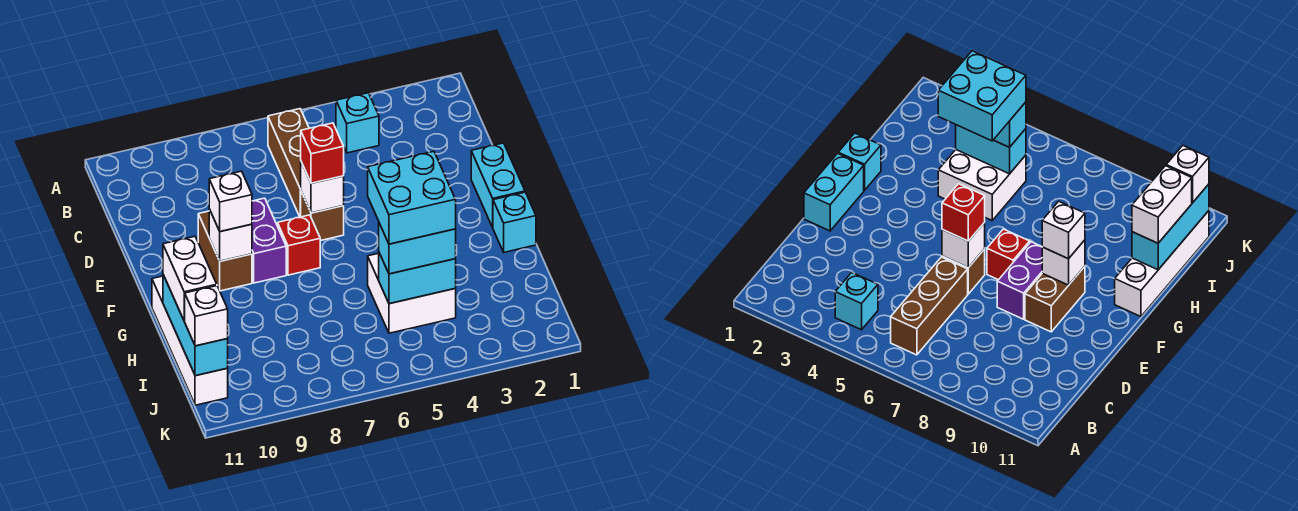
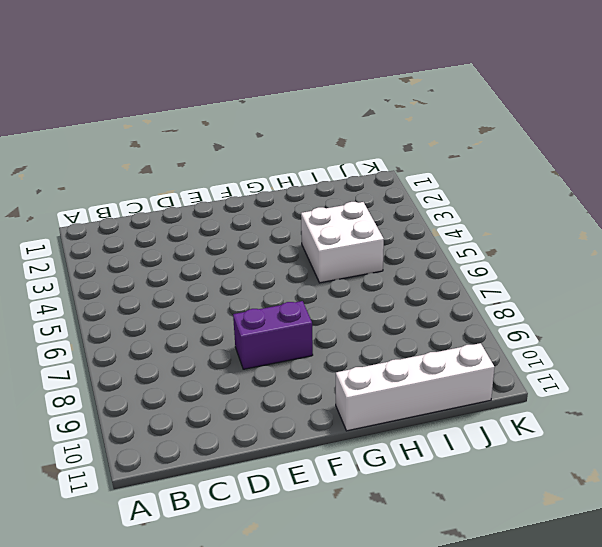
none -> cyan 1x1 brick [336,93,379,153]
none -> brown 1x3 brick [268,109,309,217]
none -> cyan 1x2 brick [471,143,525,227]

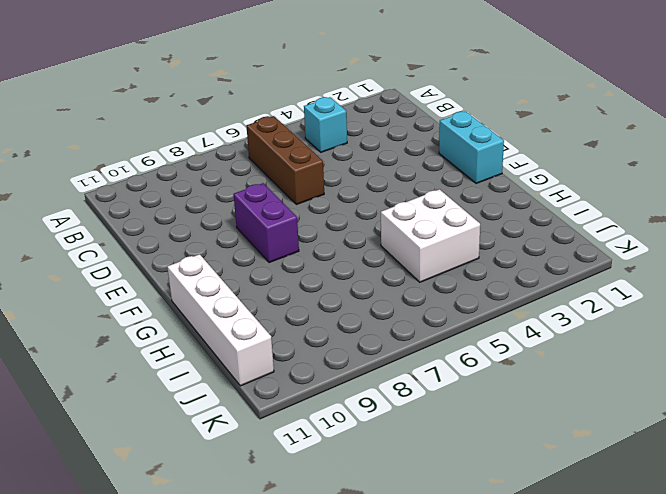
none -> brown 1x1 brick [301,192,344,241]
none -> brown 1x2 brick [198,211,252,291]
none -> red 1x1 brick [278,215,320,275]

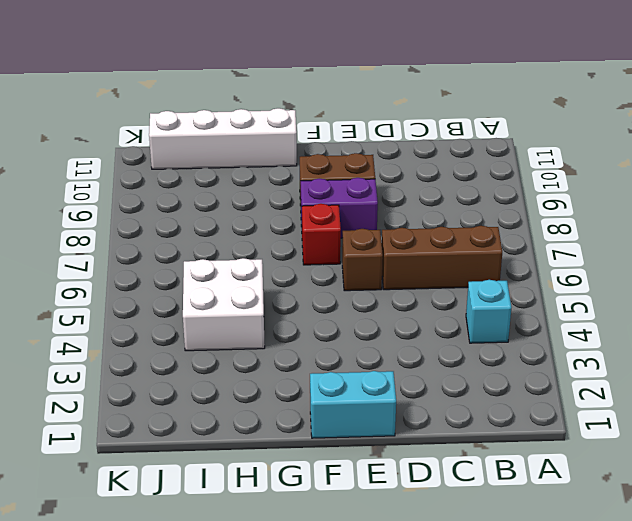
none -> cyan 1x1 brick [493,192,536,252]
none -> white 1x1 brick [301,162,344,213]
none -> white 1x1 brick [209,209,252,261]

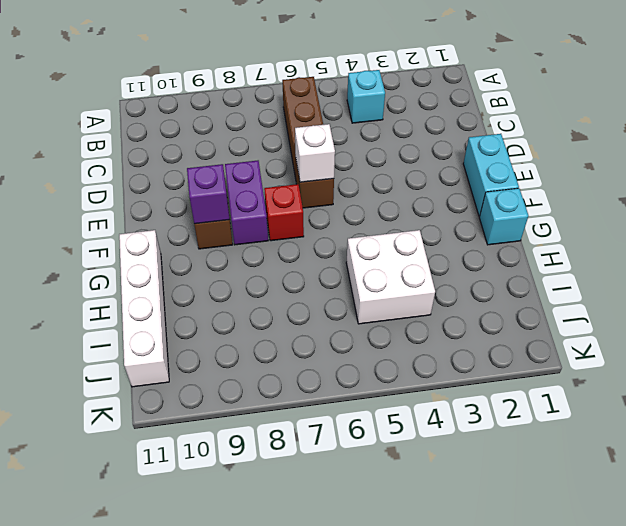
purple 1x1 brick [187,164,230,224] -> white 1x1 brick [209,209,252,261]
none -> cyan 1x3 brick [163,275,228,376]
none -> cyan 1x2 brick [379,253,456,304]
none -> red 1x1 brick [301,123,344,183]

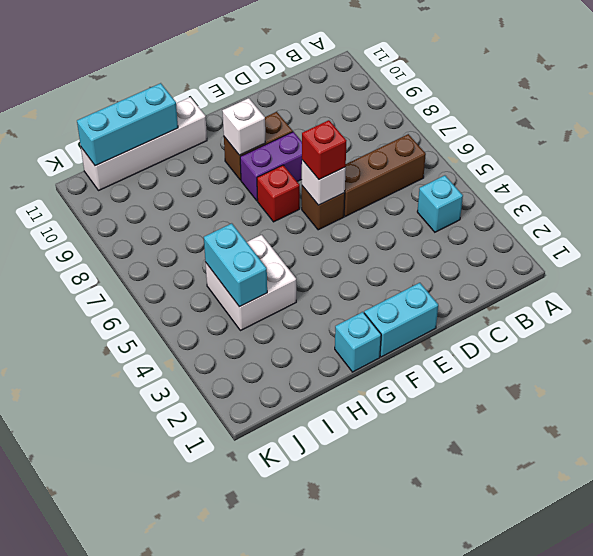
none -> white 1x1 brick [209,171,252,232]
none -> white 1x2 brick [163,236,217,321]
none -> cyan 1x2 brick [379,223,456,274]

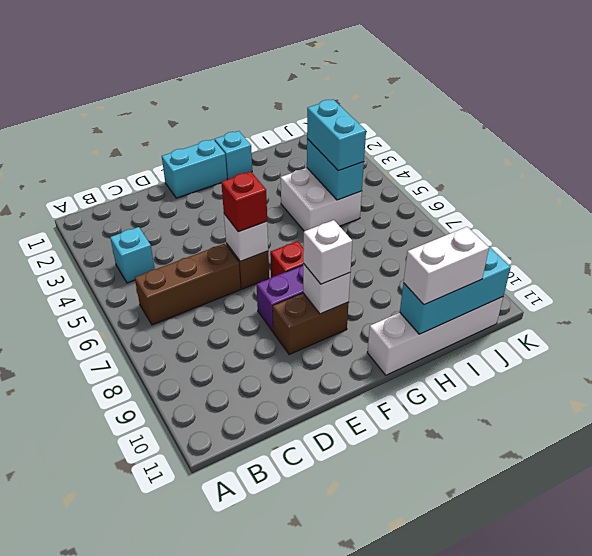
none -> white 1x1 brick [185,286,228,346]
none -> cyan 2x2 brick [368,151,456,244]

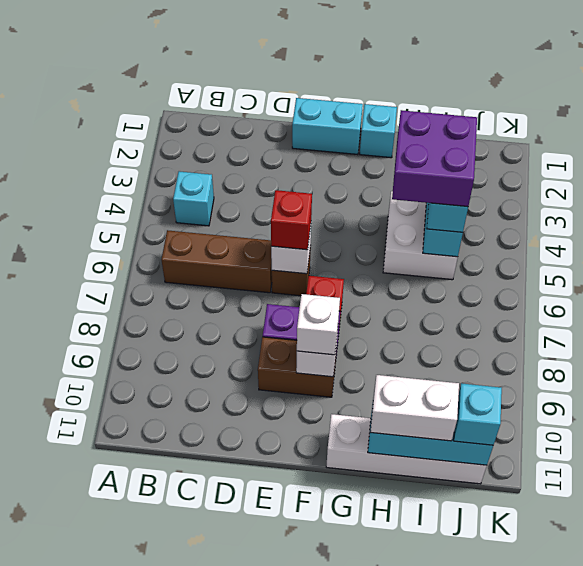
purple 2x2 brick [392,110,477,207] -> cyan 2x2 brick [368,151,456,244]
cyan 1x1 brick [454,383,502,445] -> white 1x1 brick [185,286,228,346]

